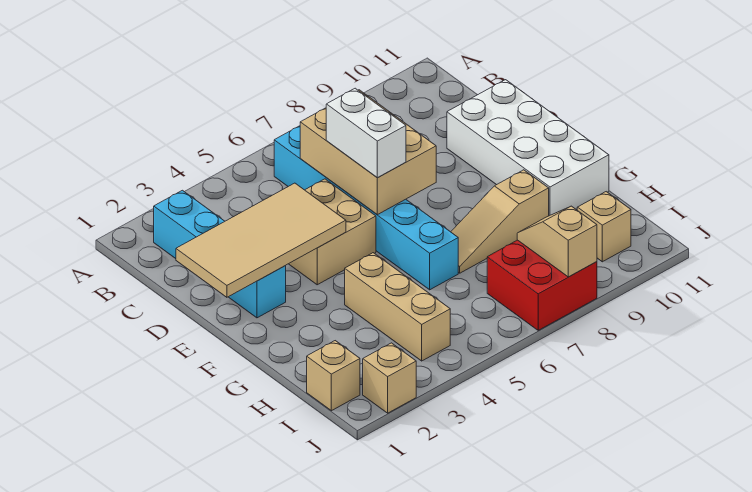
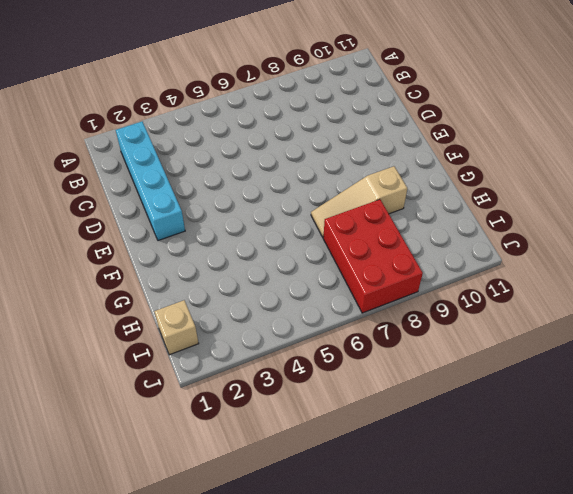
red 2x3 brick [323,199,423,313] -> red 2x2 brick [487,240,597,330]
none -> cyan 1x6 brick [274,126,458,290]
none -> tan 2x2 brick [289,179,376,285]
none -> white 2x4 brick [447,80,609,216]

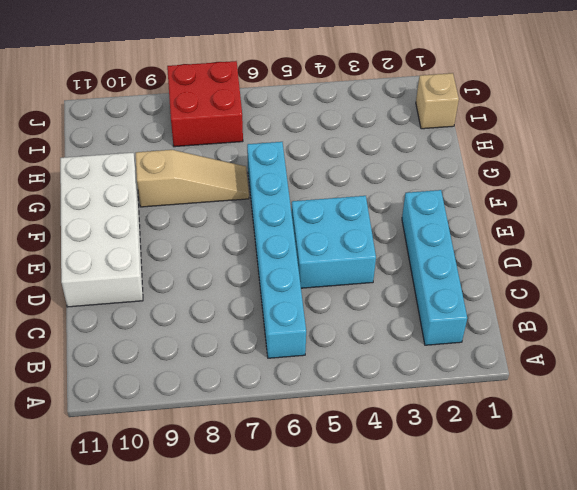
cyan 2x2 brick [292,196,376,288] -> tan 2x2 brick [289,179,376,285]
none -> tan 1x3 brick [345,253,450,361]
none -> tan 1x1 brick [577,192,631,262]
none -> tan 1x1 brick [363,343,416,413]

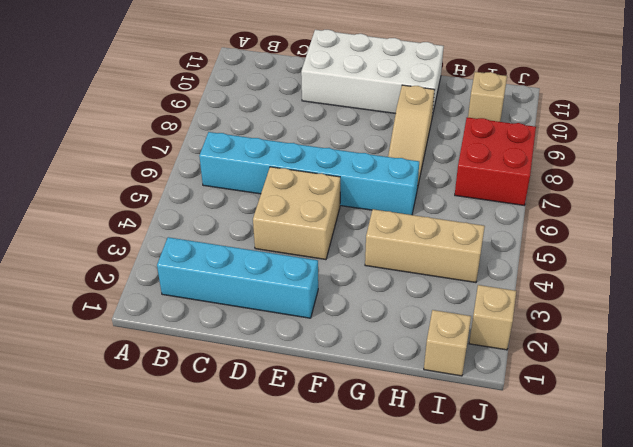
none -> tan 2x3 brick [300,90,436,215]
none -> tan 2x4 tile [176,183,346,297]
none -> tan 1x2 slope [517,206,597,277]

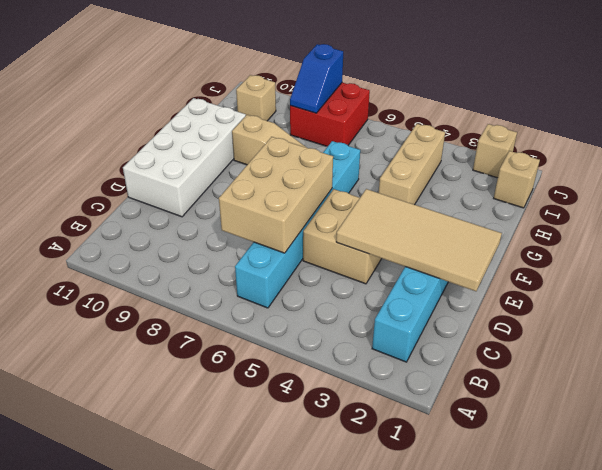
blue 1x2 slope [290,44,343,113] -> tan 1x2 slope [517,206,597,277]
none -> white 1x2 brick [326,88,406,178]

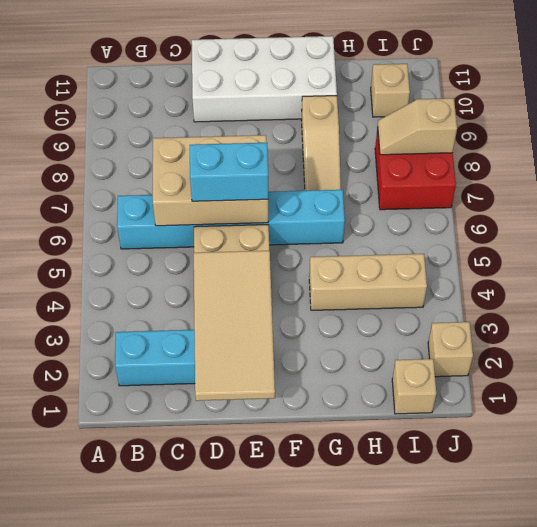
cyan 1x2 brick [190,143,268,201] -> white 1x2 brick [326,88,406,178]

